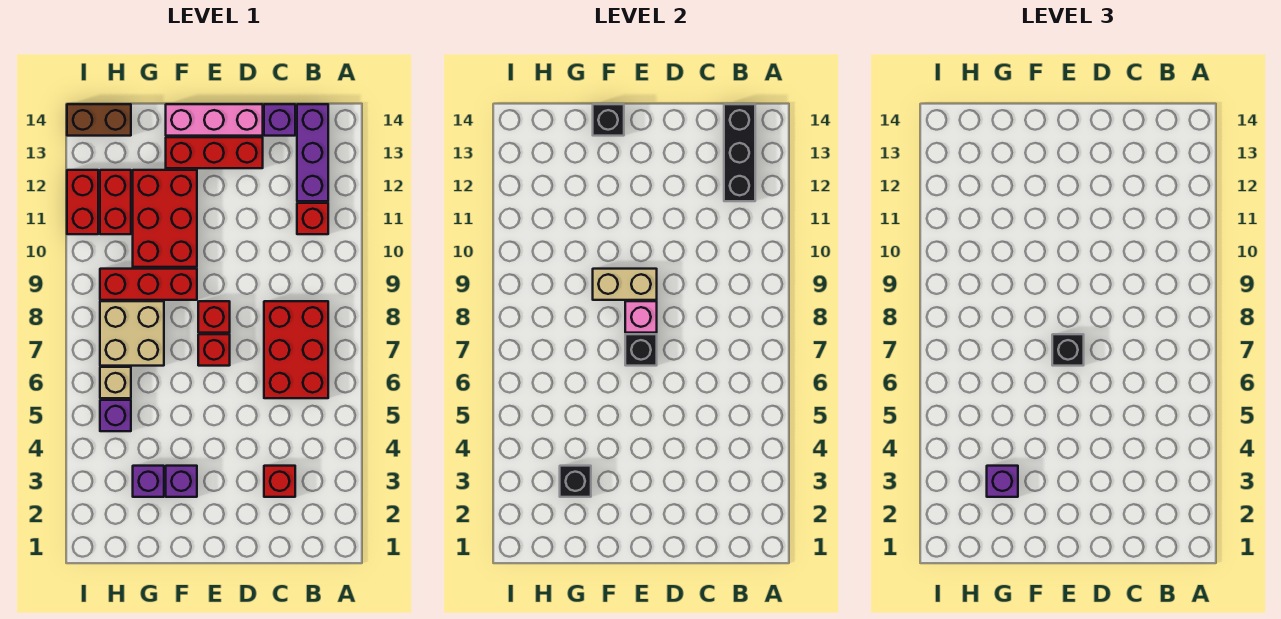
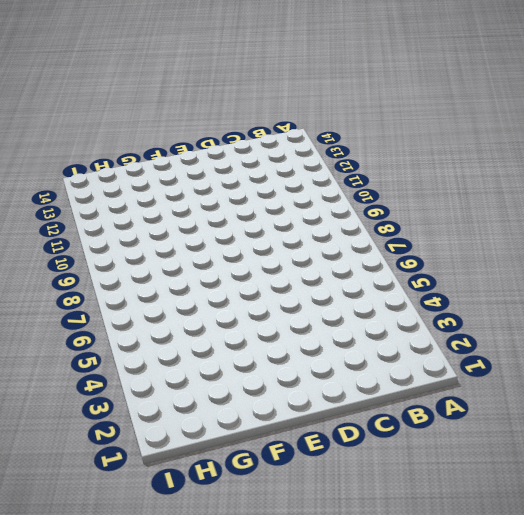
none -> red 2x3 brick [264,301,328,398]
none -> red 1x1 brick [297,203,328,234]
none -> purple 1x3 brick [297,104,328,201]

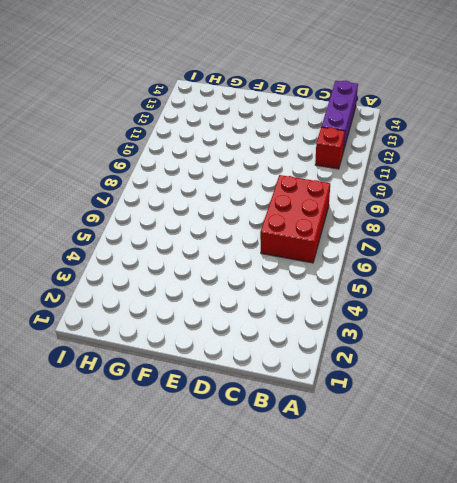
none -> red 1x1 brick [264,466,295,497]
none -> purple 1x1 brick [264,104,295,136]
none -> red 1x3 brick [166,137,263,168]

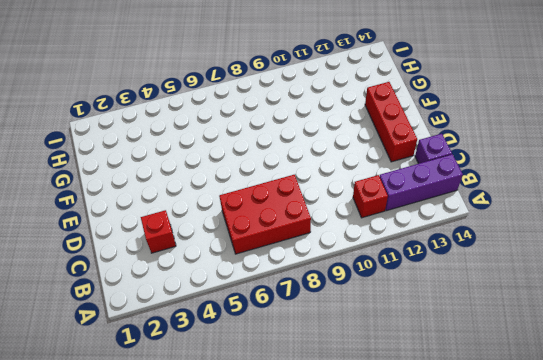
none -> pink 1x3 brick [166,104,263,136]
none -> red 1x1 brick [198,334,230,366]
none -> red 1x1 brick [198,301,230,333]

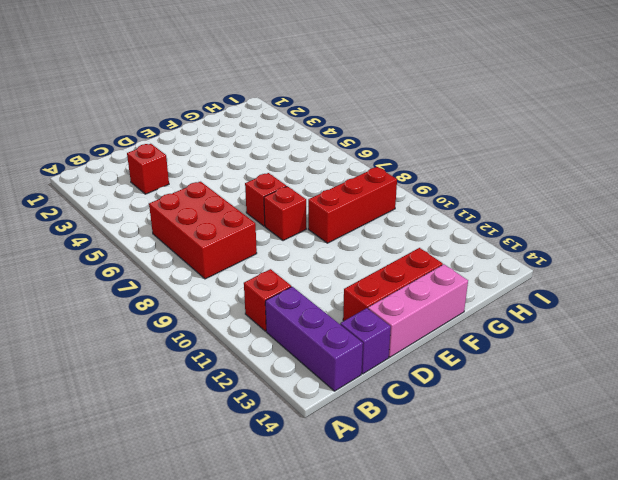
none -> purple 1x1 brick [166,466,197,497]
none -> red 2x3 brick [133,170,197,267]
none -> purple 1x1 brick [133,466,164,497]

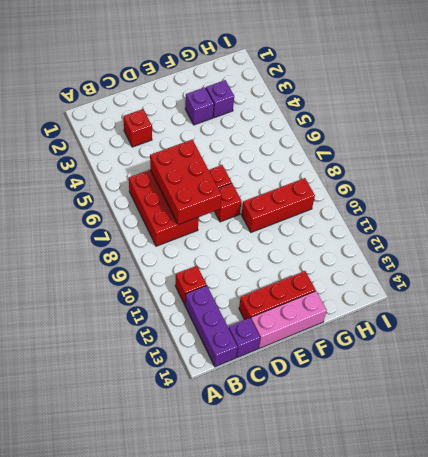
red 2x3 brick [150,139,222,225] -> red 2x3 brick moved to [133,170,197,267]
none -> tan 2x2 brick [100,301,164,366]
none -> purple 1x1 brick [100,400,131,431]
none -> tan 1x1 brick [100,367,131,398]

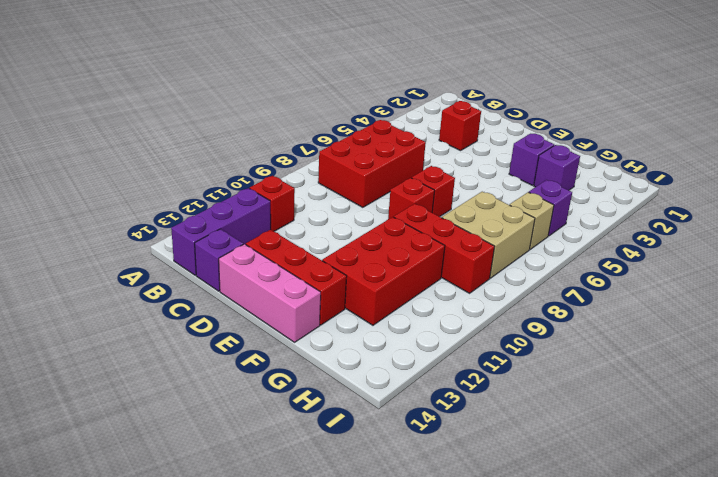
none -> red 1x2 brick [100,170,131,234]
none -> brown 1x2 brick [67,104,131,136]
none -> red 1x2 brick [67,170,98,234]

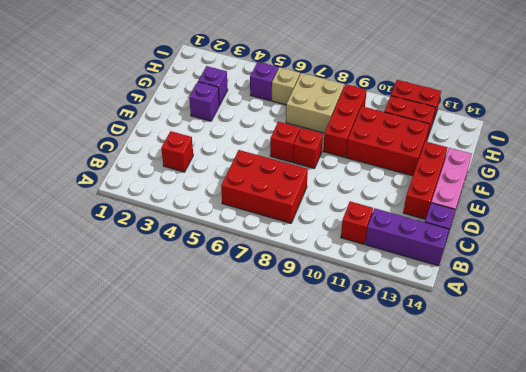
none -> brown 1x2 brick [67,104,131,136]
none -> black 1x3 brick [724,104,755,201]
none -> black 1x1 brick [625,334,657,366]

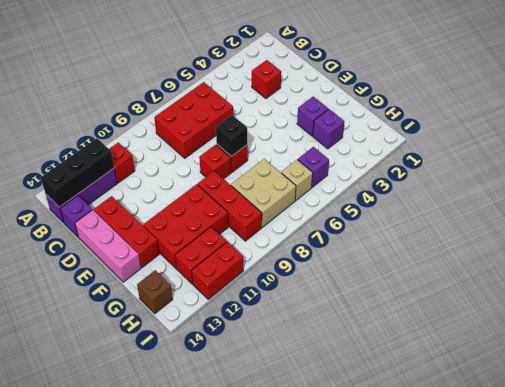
brown 1x1 brick [137,270,173,314] -> brown 1x2 brick [67,104,131,136]
none -> pink 1x1 brick [625,301,657,333]
none -> tan 1x2 brick [593,269,657,300]
none -> black 1x1 brick [593,104,624,136]

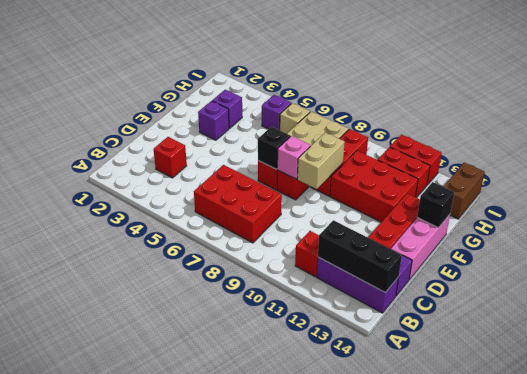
none -> black 1x1 brick [560,466,591,497]
none -> black 1x1 brick [1052,334,1084,366]
none -> purple 1x1 brick [987,466,1018,497]

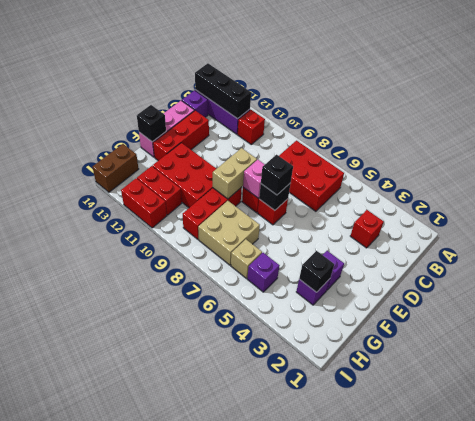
none -> purple 1x1 brick [987,466,1018,497]

